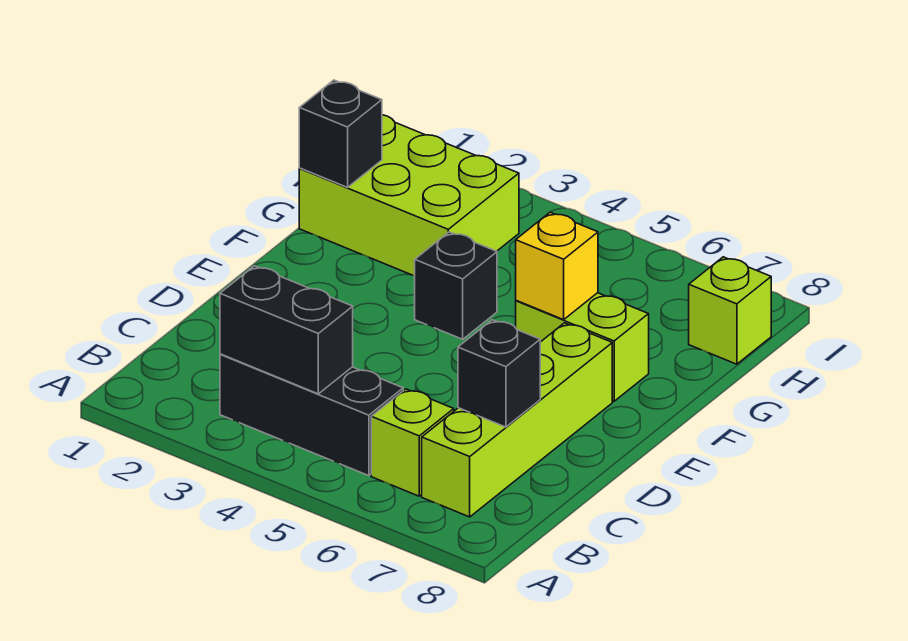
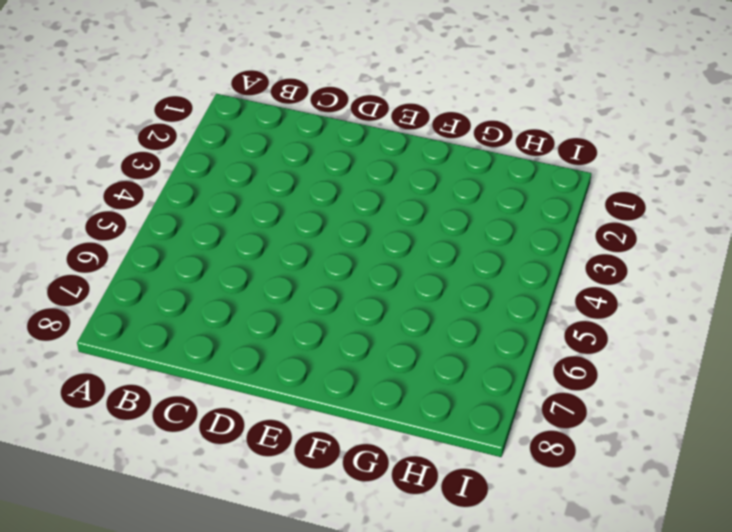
none -> black 1x3 brick [220,354,403,476]
none -> lime 1x1 brick [371,389,454,496]

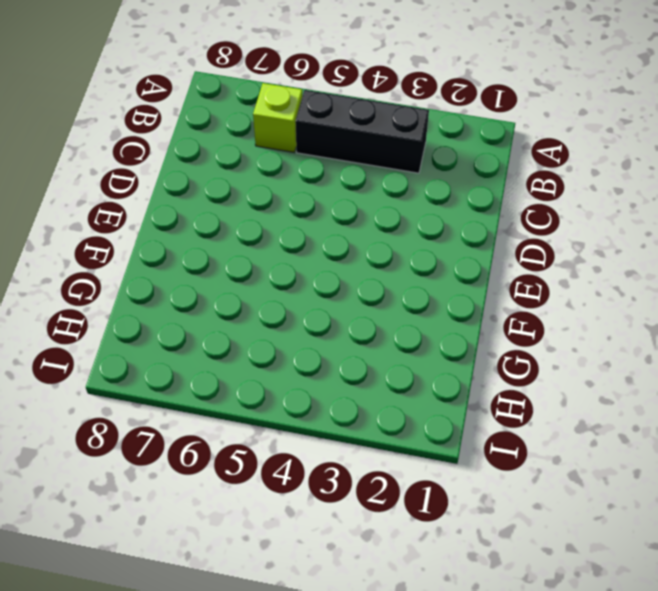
none -> lime 1x4 brick [422,323,612,517]
none -> black 1x1 brick [415,232,497,339]

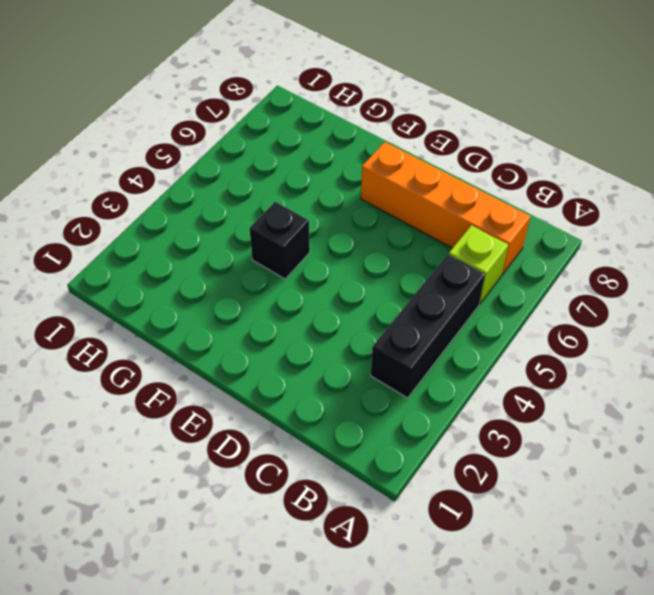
orange 1x4 brick [361,142,530,275] -> lime 1x4 brick [422,323,612,517]
none -> lime 1x2 brick [516,293,649,401]
none -> lime 2x3 brick [299,115,519,276]

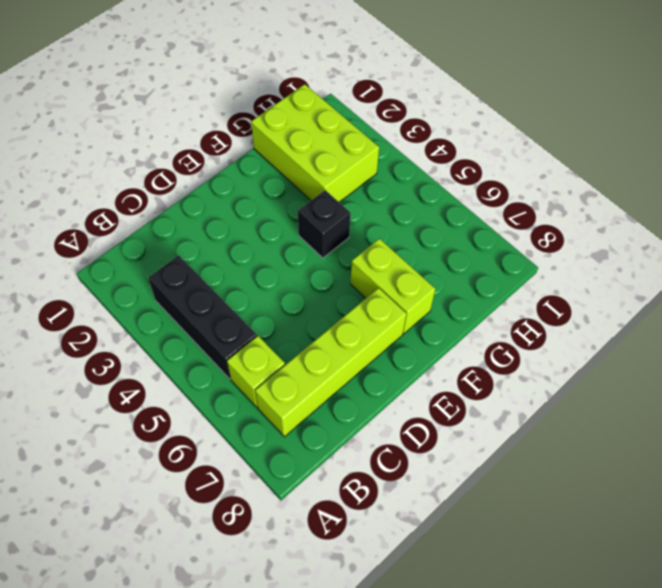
none -> lime 1x1 brick [689,257,771,364]
none -> black 1x2 brick [220,266,353,394]

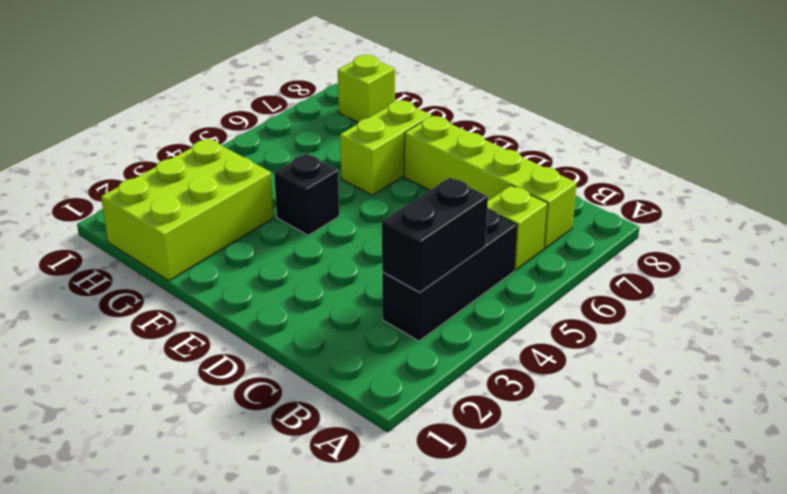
none -> black 1x1 brick [458,320,540,427]
none -> yellow 1x1 brick [516,212,598,320]

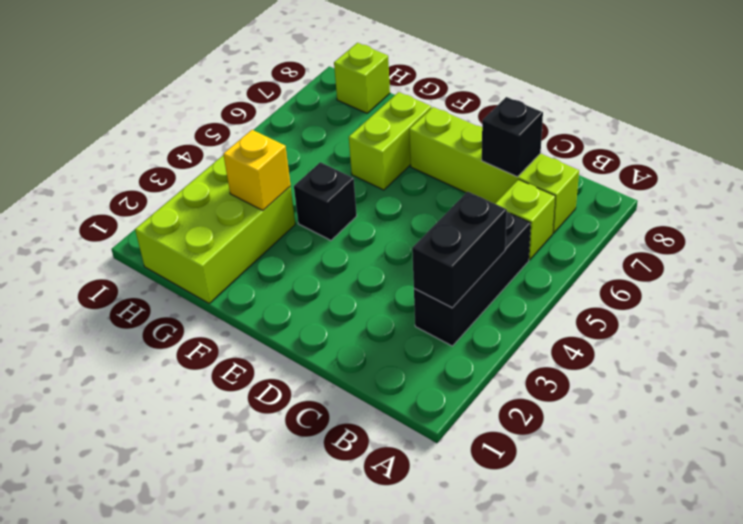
yellow 1x1 brick [223,130,291,210] -> yellow 1x1 brick moved to [516,212,598,320]
none -> black 1x1 brick [299,80,382,187]

